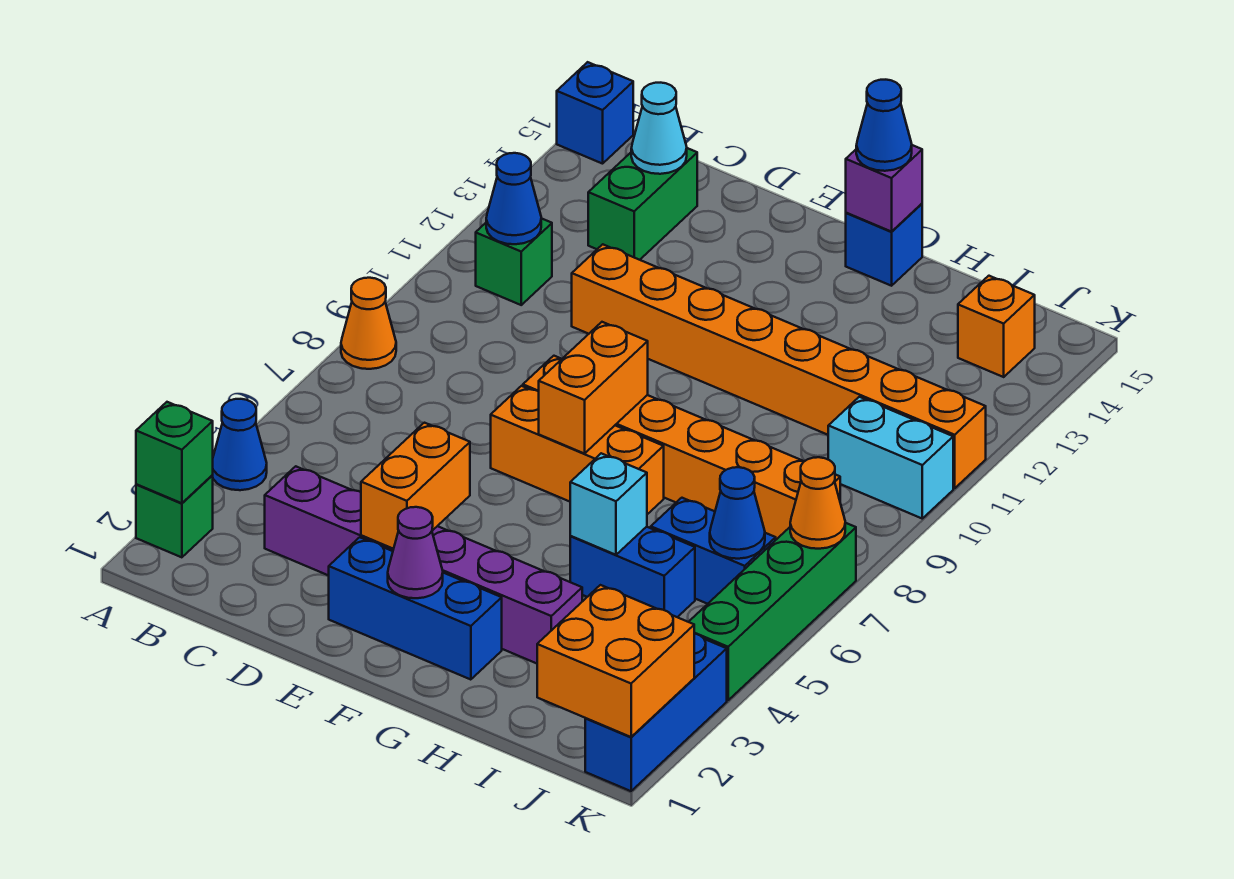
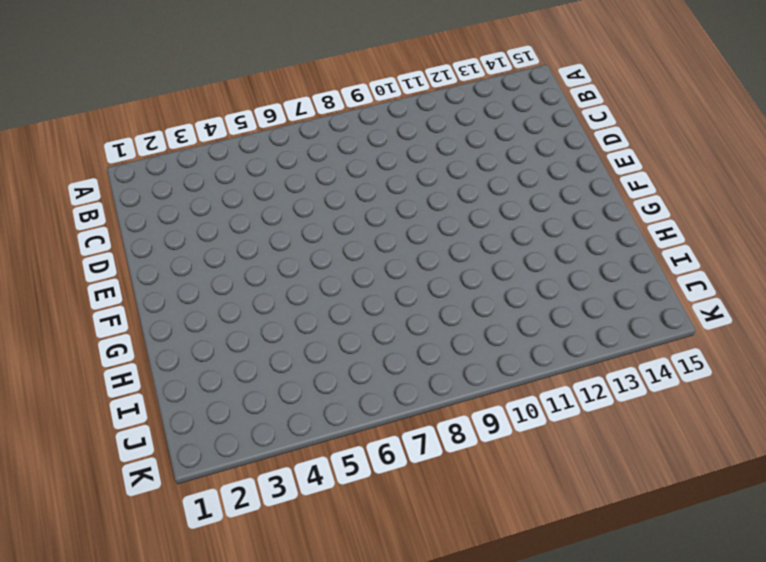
none -> green 1x1 brick [136,475,213,557]
none -> blue 1x1 cone [213,399,267,490]
none -> orange 1x1 cone [341,278,396,369]
none -> blue 1x1 brick [557,62,633,164]

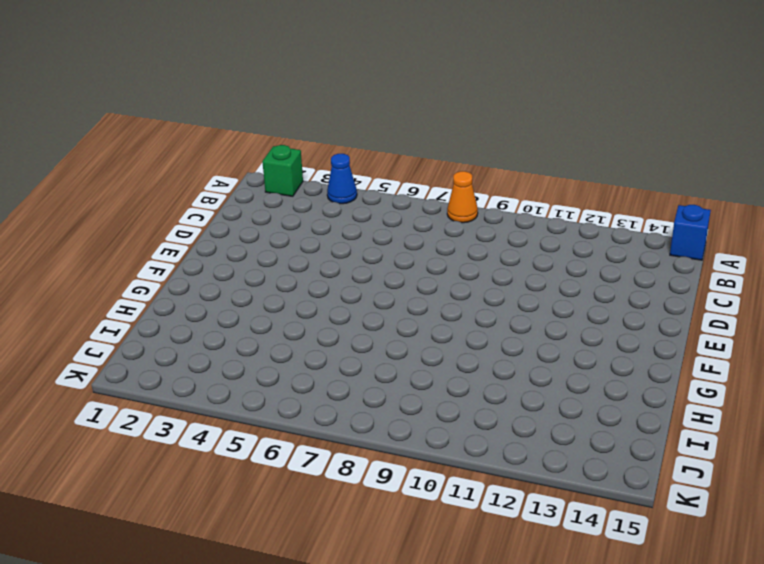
none -> green 1x1 brick [476,218,552,305]
none -> purple 1x6 brick [265,466,582,663]
none -> green 1x2 brick [588,148,697,260]
none -> orange 1x8 brick [572,244,986,488]

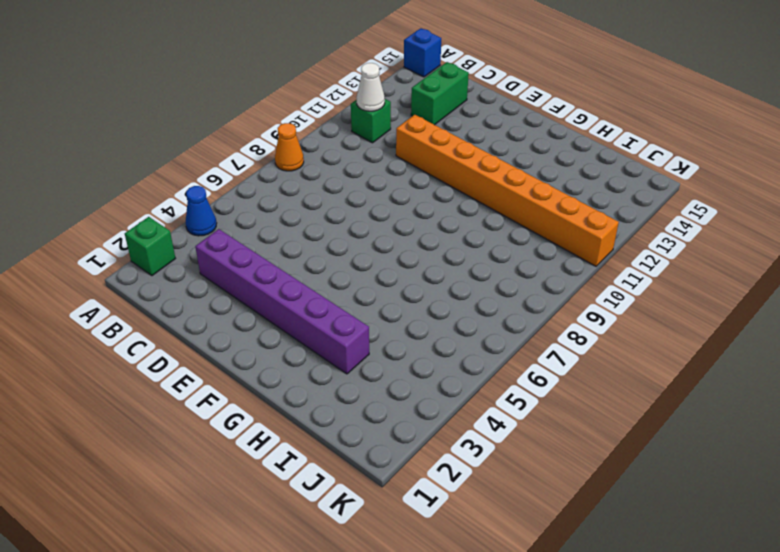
white 1x1 cone [356,63,385,111] -> blue 1x1 cone [486,153,541,244]
none -> blue 1x3 brick [329,537,502,680]
none -> orange 1x3 brick [491,386,664,514]
none -> orange 1x6 brick [523,356,840,540]
none -> blue 1x1 brick [846,204,922,286]

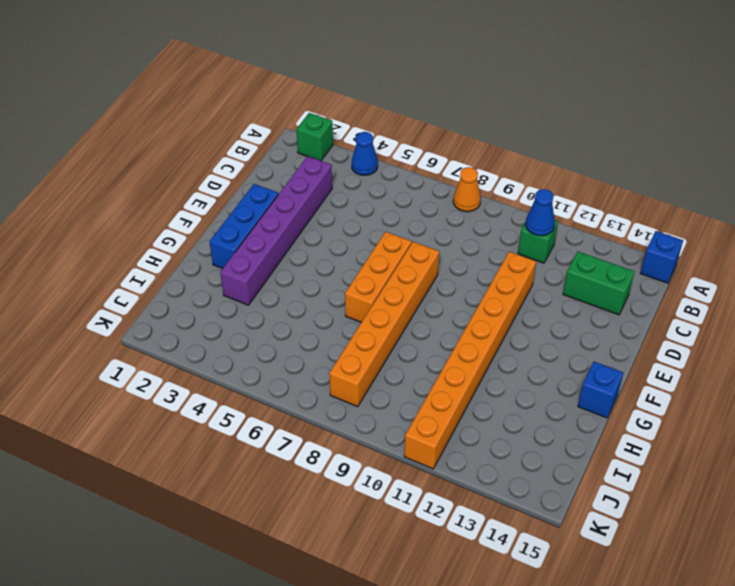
none -> blue 1x2 brick [570,527,695,617]
none -> blue 1x2 brick [651,498,776,604]
none -> cyan 1x2 brick [828,397,953,518]
none -> orange 1x1 brick [958,276,1035,377]

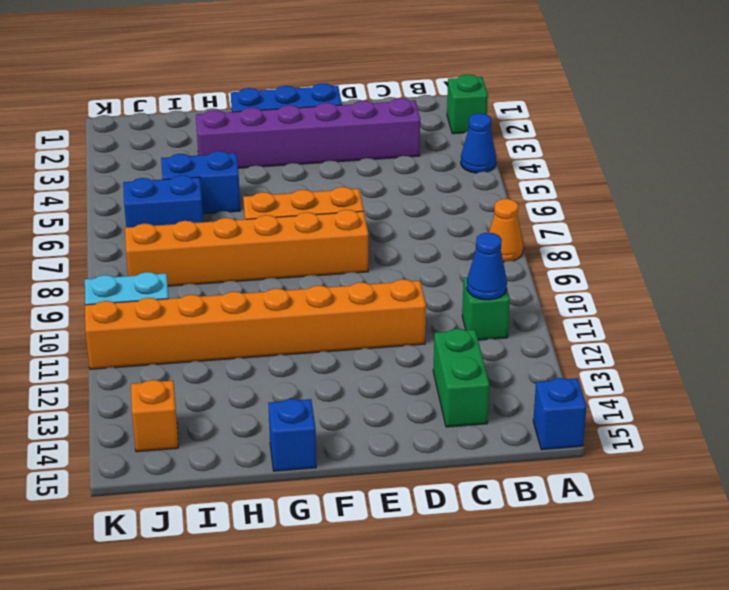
none -> blue 1x3 brick [585,633,727,791]
none -> green 1x4 brick [689,523,856,700]
none -> green 1x1 brick [136,402,213,503]
none -> cyan 1x1 cone [631,83,687,174]

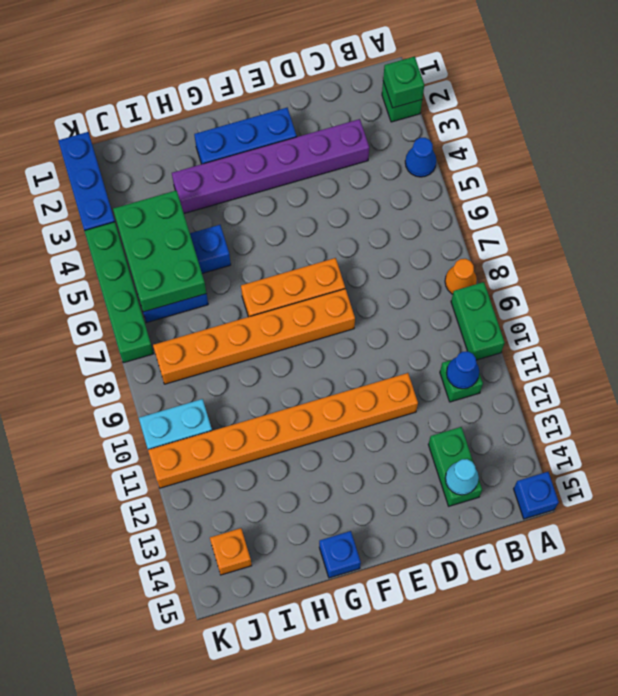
green 1x2 brick [451,282,505,360] -> none
green 2x3 brick [113,190,206,312] -> blue 1x1 cone [710,467,765,559]
none -> orange 1x2 brick [361,423,470,549]
none -> purple 1x1 cone [388,507,443,598]
none -> orange 1x2 brick [539,322,648,454]
none -> purple 1x1 brick [846,145,922,232]

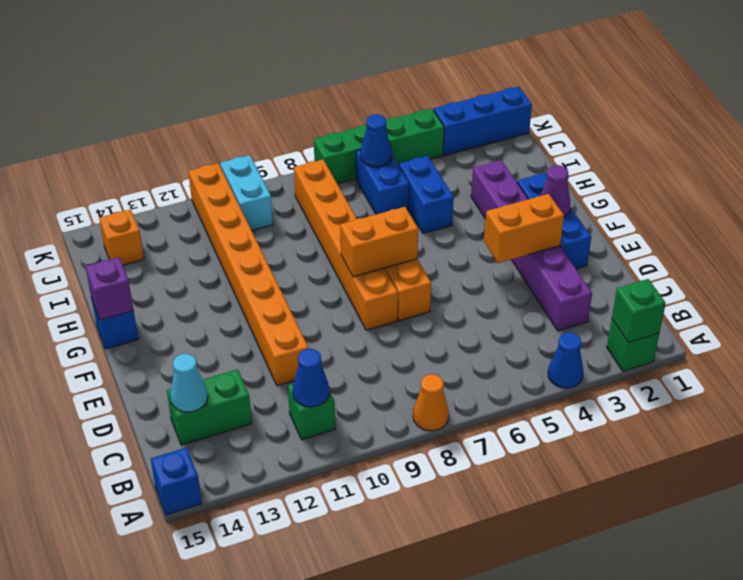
none -> cyan 1x1 brick [570,453,647,555]
none -> orange 2x2 brick [537,585,694,737]
none -> orange 1x1 cone [790,457,845,549]
none -> blue 1x1 cone [856,80,912,171]

